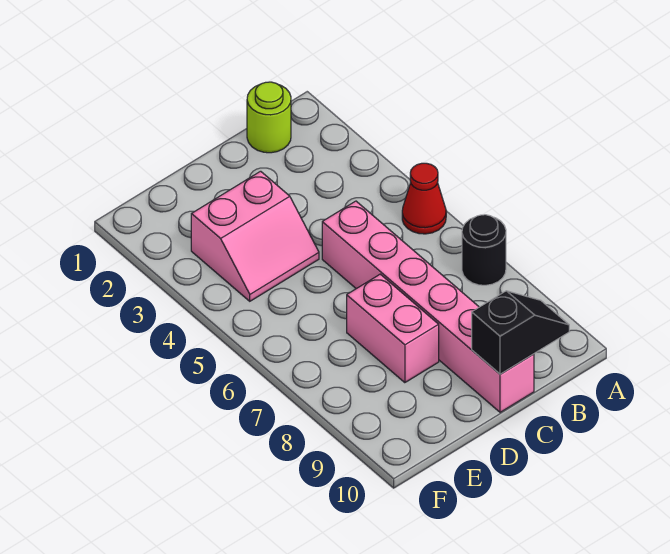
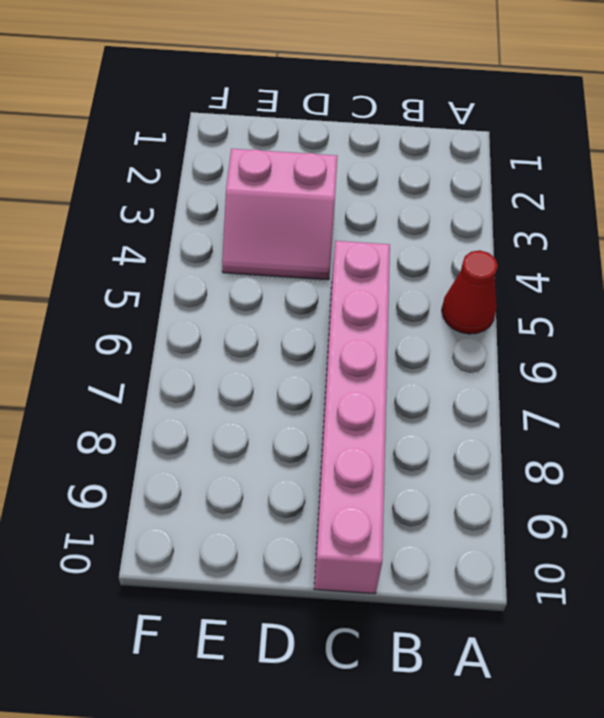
none -> black 1x1 round brick [462,215,506,285]
none -> lime 1x1 round brick [247,82,291,153]

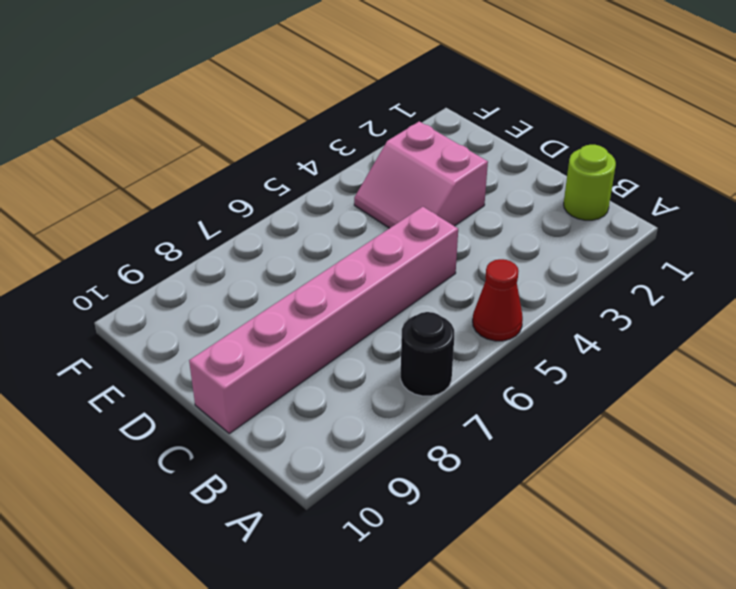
none -> pink 1x2 brick [347,274,439,383]
none -> black 1x2 slope [472,291,569,374]

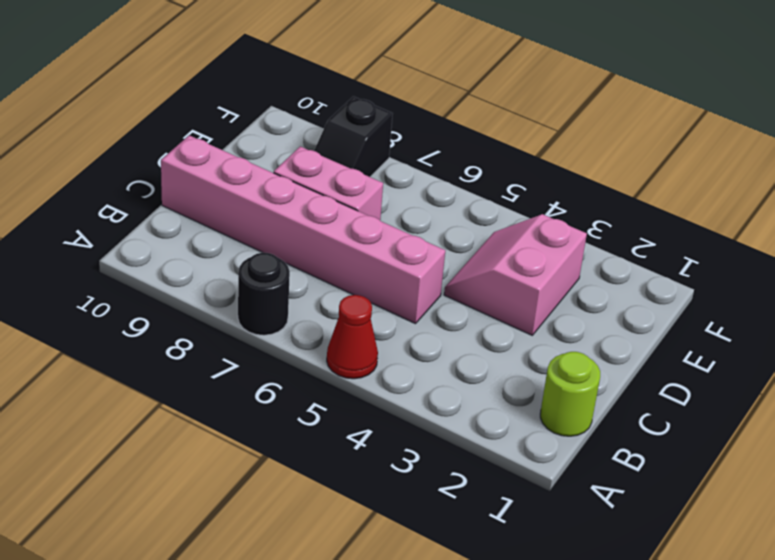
black 1x2 slope [314,96,393,177] -> black 1x2 slope moved to [472,291,569,374]

